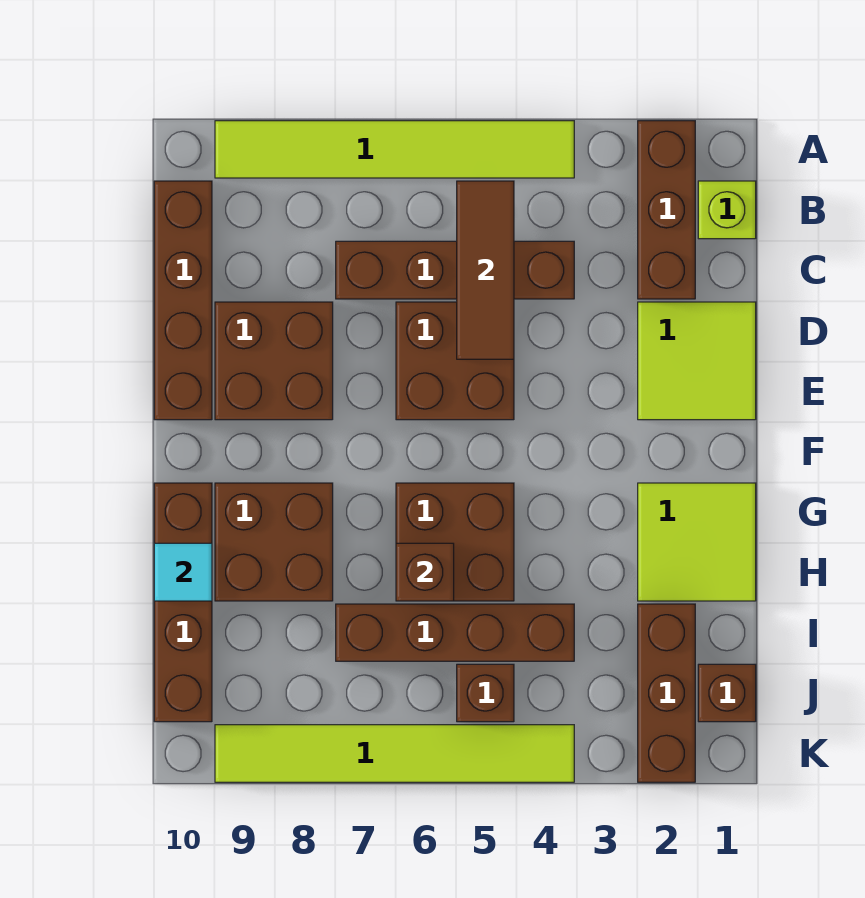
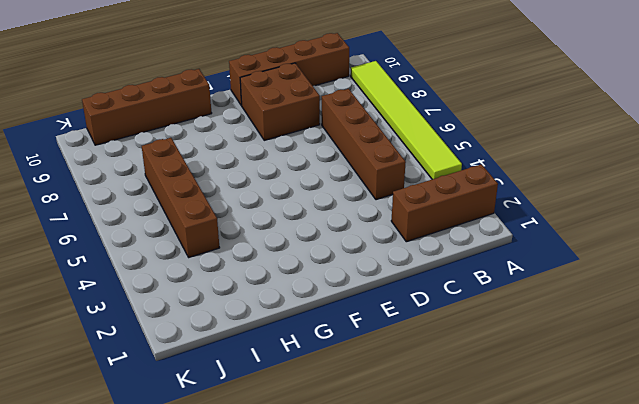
none -> lime 1x1 brick [698,181,756,239]
none -> lime 2x2 tile [638,302,756,420]
none -> brown 2x2 brick [396,302,514,420]

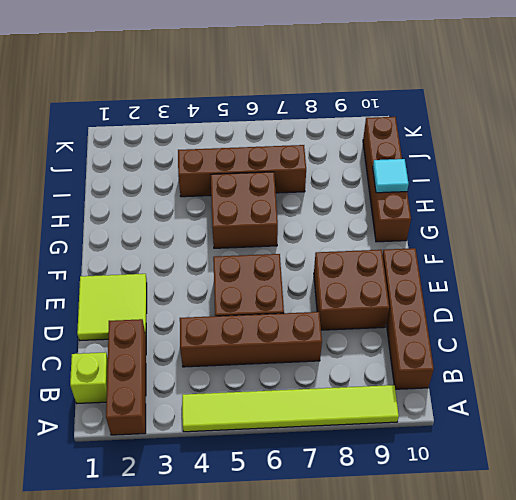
none -> lime 2x2 tile [638,483,756,601]
none -> brown 2x2 brick [215,483,333,601]
none -> brown 1x3 brick [638,604,695,782]

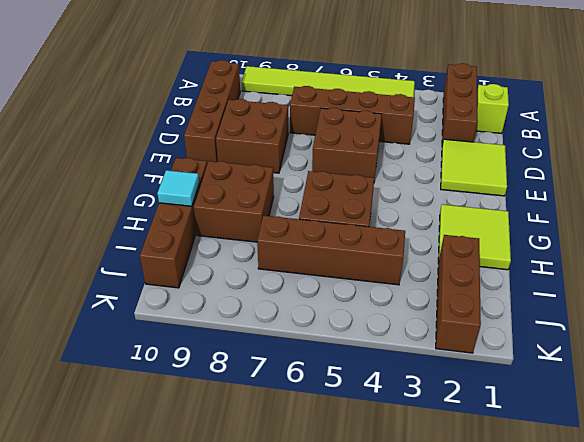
none -> brown 1x1 brick [698,664,756,722]
none -> brown 1x1 brick [457,664,514,722]
none -> lime 1x6 tile [215,725,574,782]

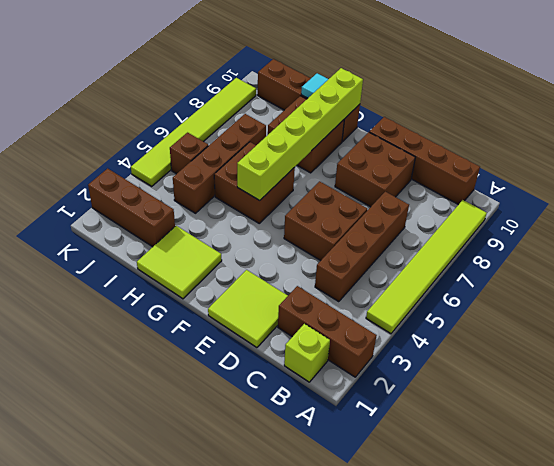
lime 1x6 brick [237,68,363,201] -> none
none -> brown 1x1 brick [698,664,756,722]
none -> brown 1x3 tile [457,181,514,359]
none -> brown 1x1 brick [396,543,454,601]

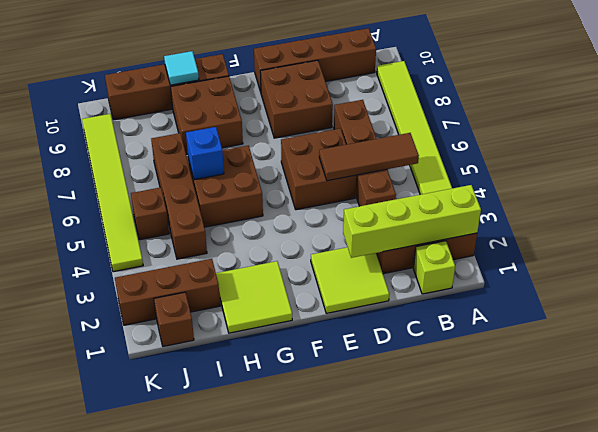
lime 1x4 brick [343,185,481,258] -> none
blue 1x1 brick [186,127,224,180] -> brown 1x1 brick [396,543,454,601]

